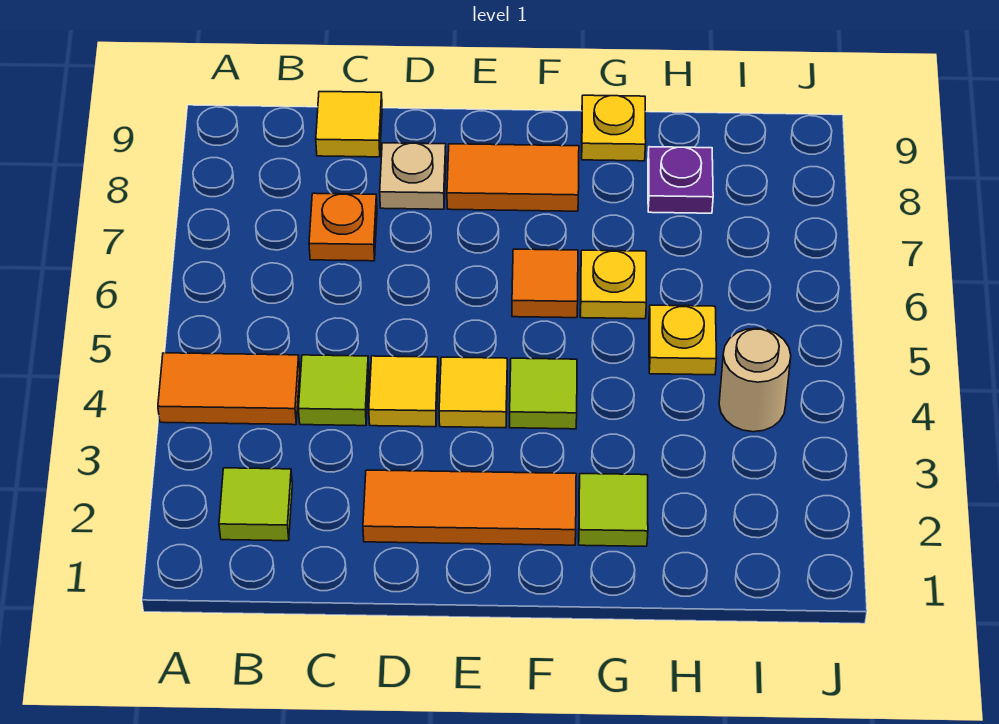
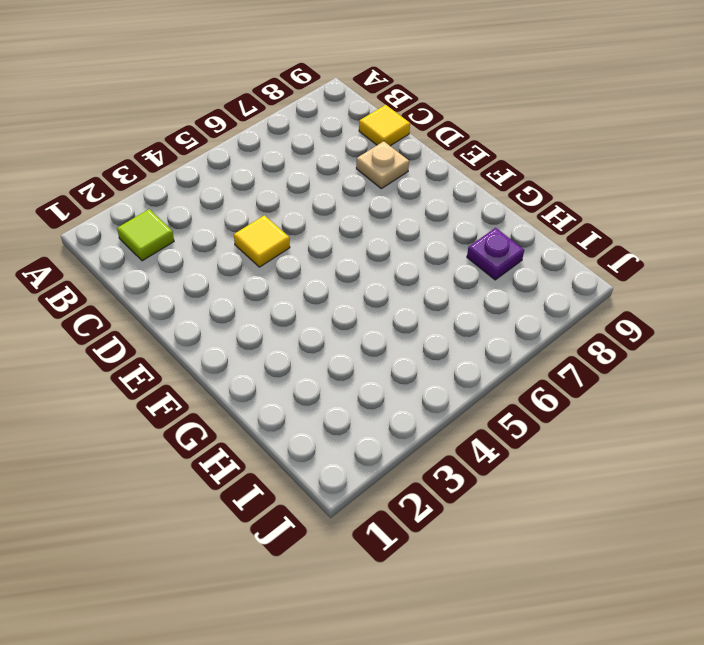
none -> orange 1x2 tile [158,353,300,425]
none -> lime 1x1 tile [298,355,369,426]
none -> orange 1x1 plate [309,193,377,261]

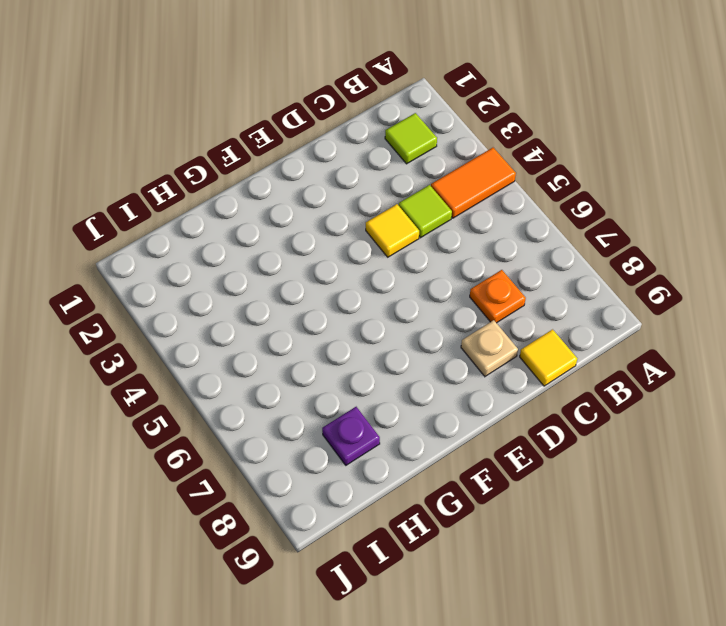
none -> orange 1x3 tile [363,470,576,545]
none -> yellow 1x1 tile [439,357,507,428]
none -> orange 1x2 tile [447,144,579,211]

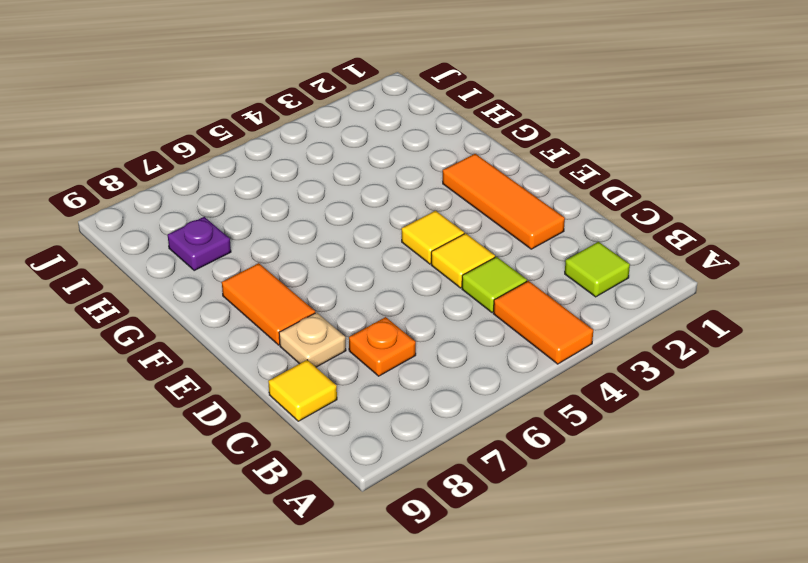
none -> lime 1x1 tile [510,358,577,429]
none -> orange 1x1 tile [512,249,578,318]
none -> lime 1x1 tile [579,474,648,546]

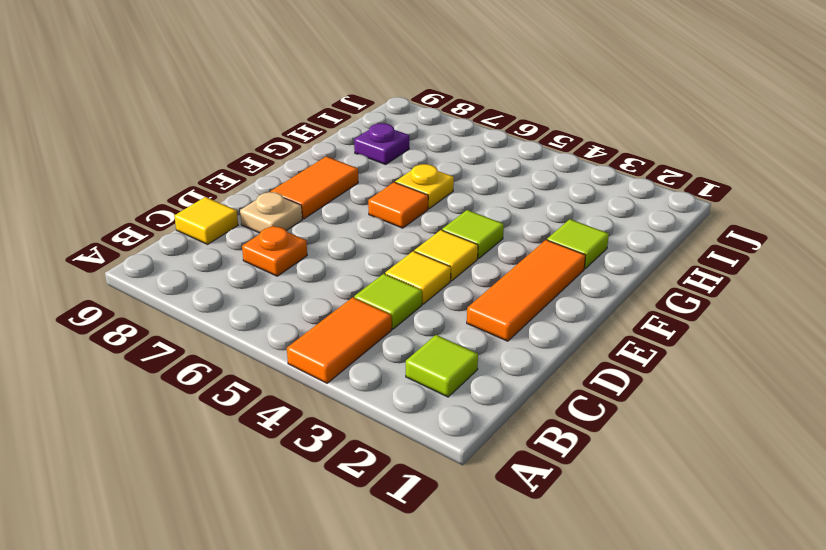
none -> yellow 1x1 plate [582,95,646,161]
none -> yellow 1x1 plate [649,305,717,375]
none -> tan 1x1 round brick [719,328,791,432]

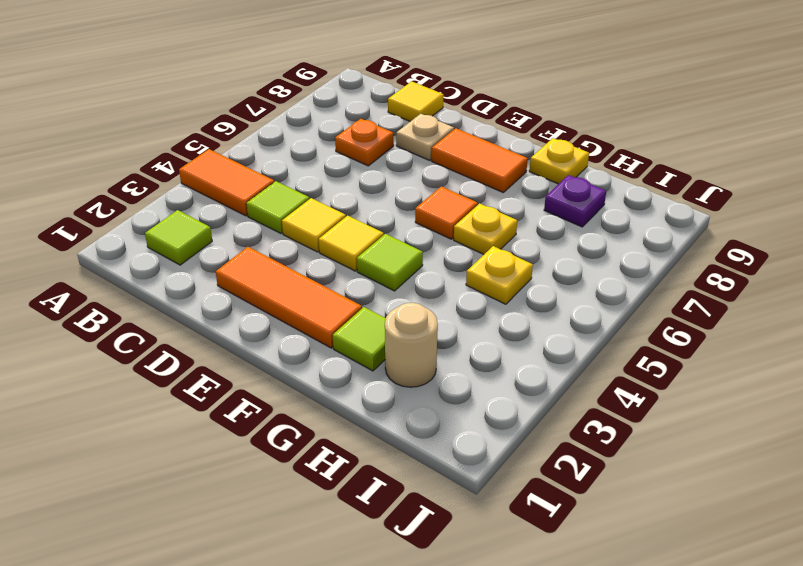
tan 1x1 round brick [385,303,438,387] -> tan 1x1 round brick moved to [719,328,791,432]

